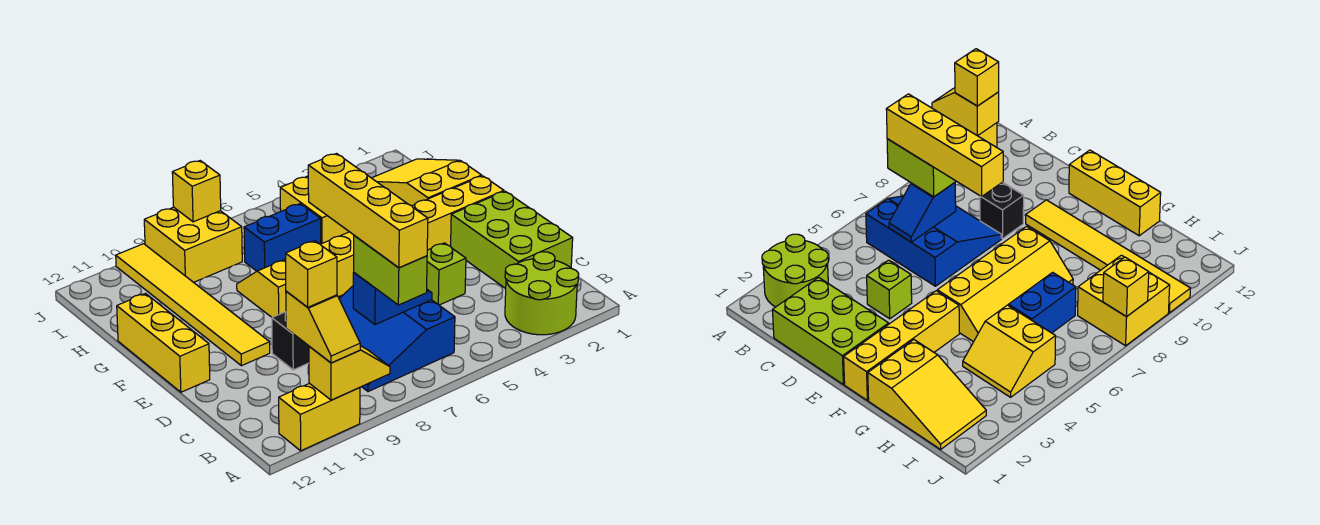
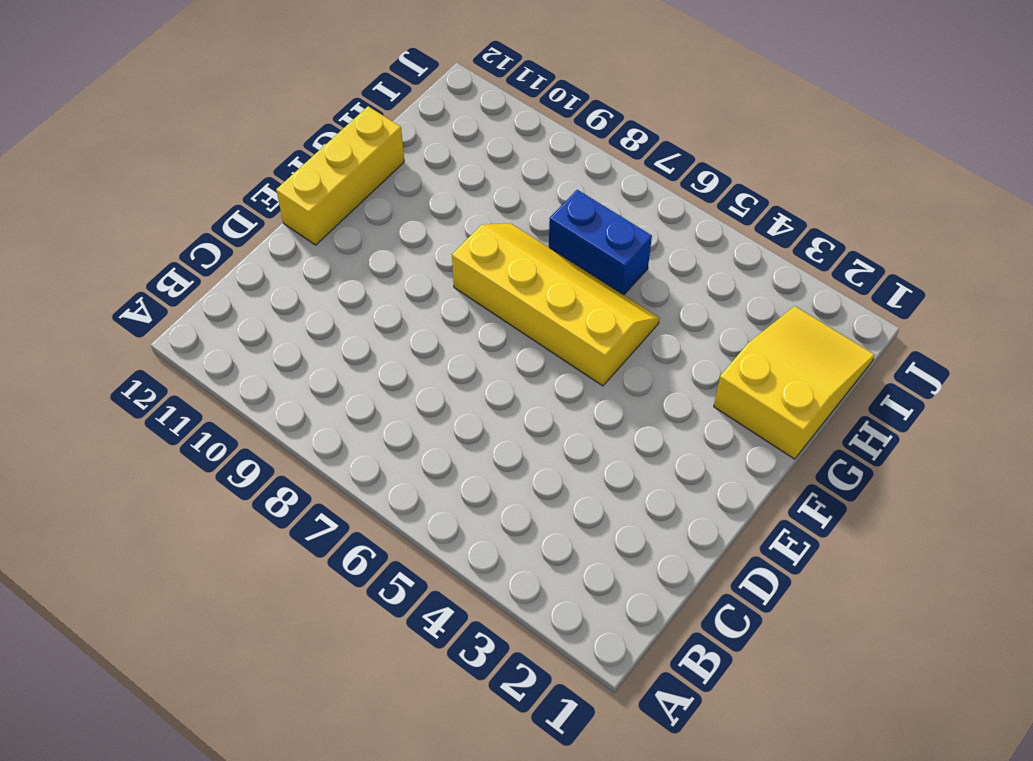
none -> lime 2x2 round brick [505,252,579,335]
none -> yellow 1x2 brick [279,383,360,451]
none -> blue 3x3 slope [339,286,455,392]

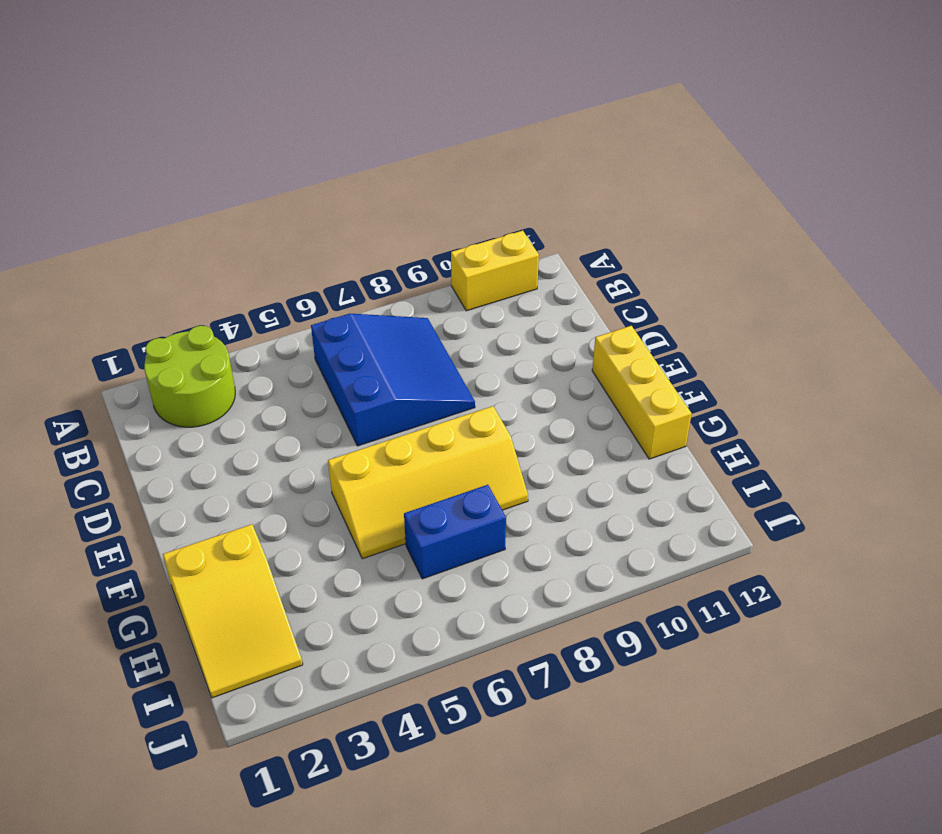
none -> lime 2x3 brick [451,191,573,289]
none -> lime 1x1 brick [427,243,466,305]
none -> black 1x1 brick [272,312,309,370]

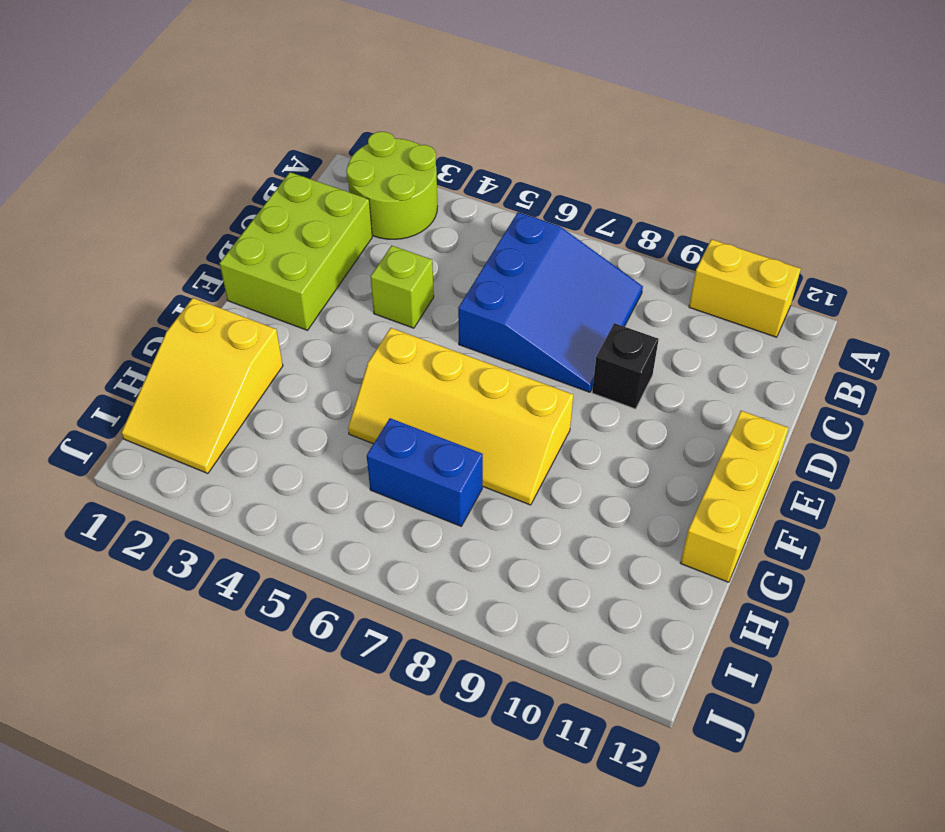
none -> yellow 1x6 tile [116,244,270,366]
none -> yellow 1x4 brick [412,176,504,250]
none -> yellow 2x2 slope [280,176,349,244]

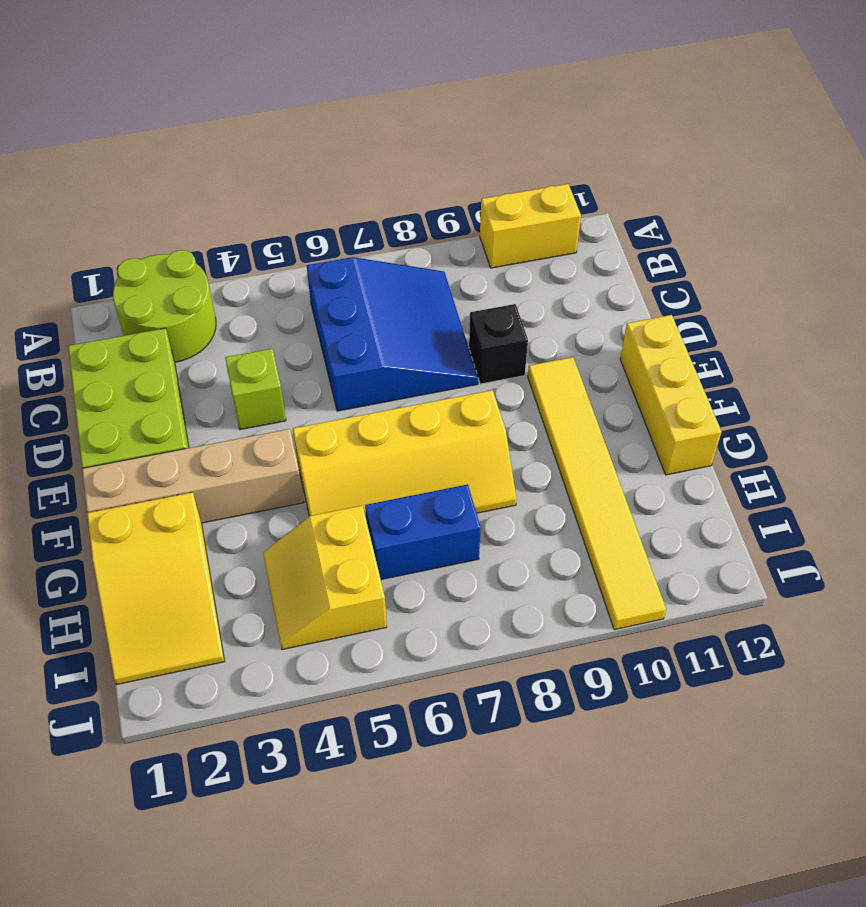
tan 1x4 brick [82,429,304,523] -> yellow 1x4 brick [412,176,504,250]
none -> yellow 2x2 brick [144,207,242,282]
none -> yellow 1x2 slope [309,346,390,400]
none -> blue 1x2 slope [353,273,432,325]

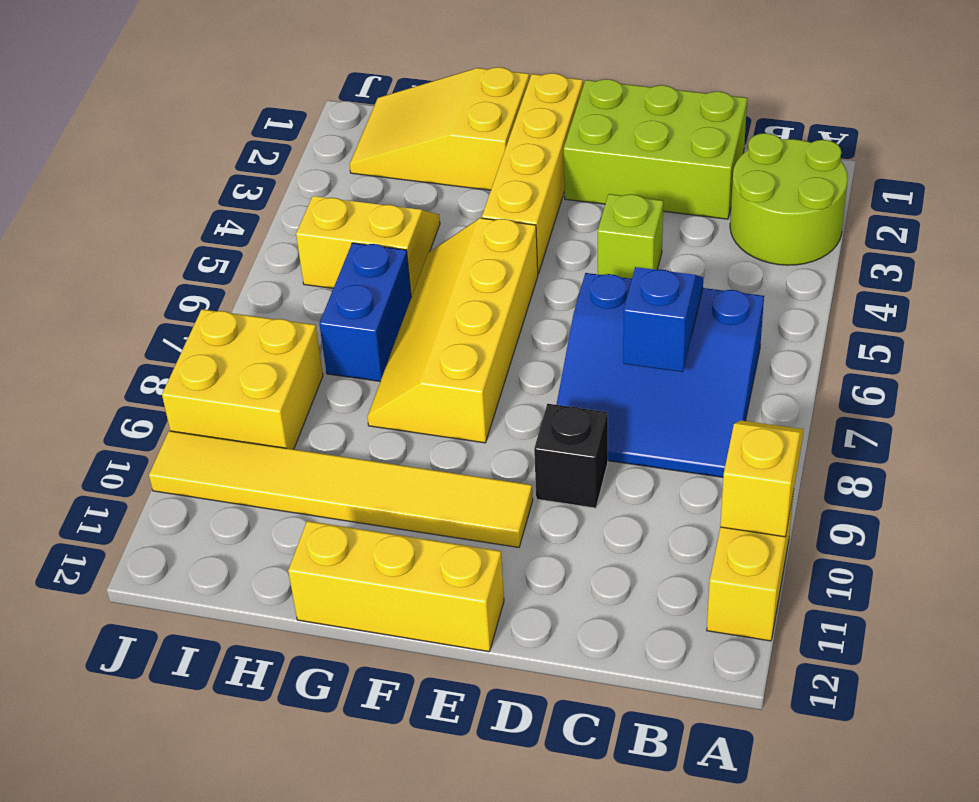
none -> yellow 1x1 brick [172,161,221,222]
none -> yellow 1x2 slope [286,291,360,363]
none -> lime 1x2 brick [354,235,427,305]

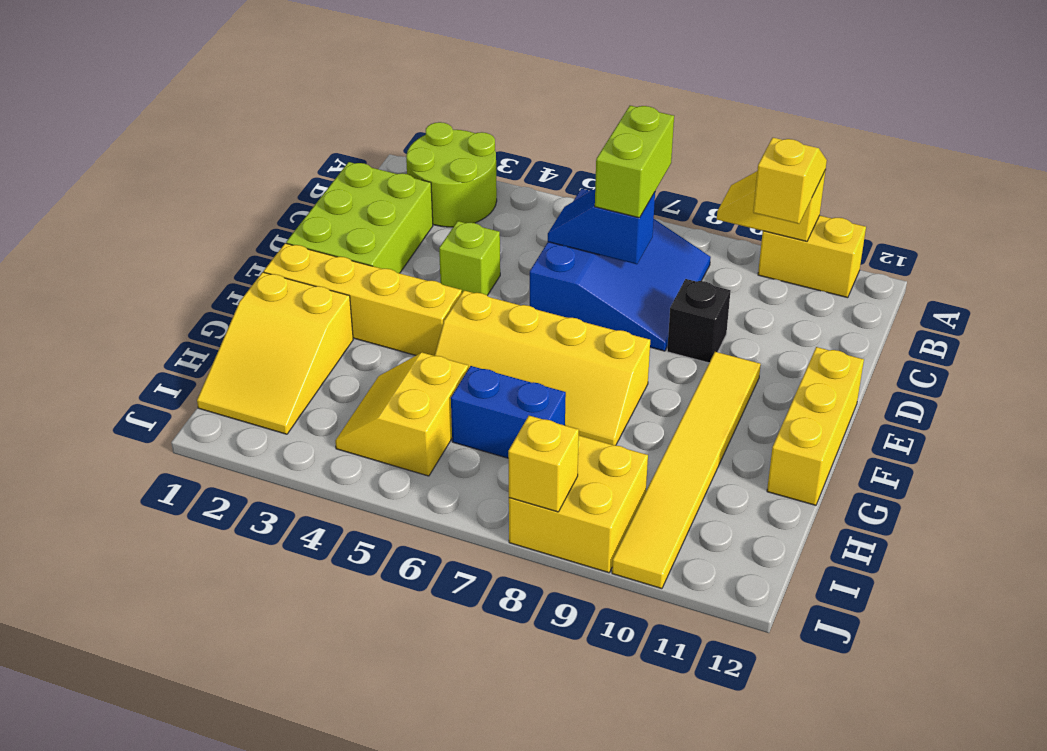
none -> yellow 1x4 brick [308,154,428,268]
none -> yellow 1x1 brick [286,241,337,307]

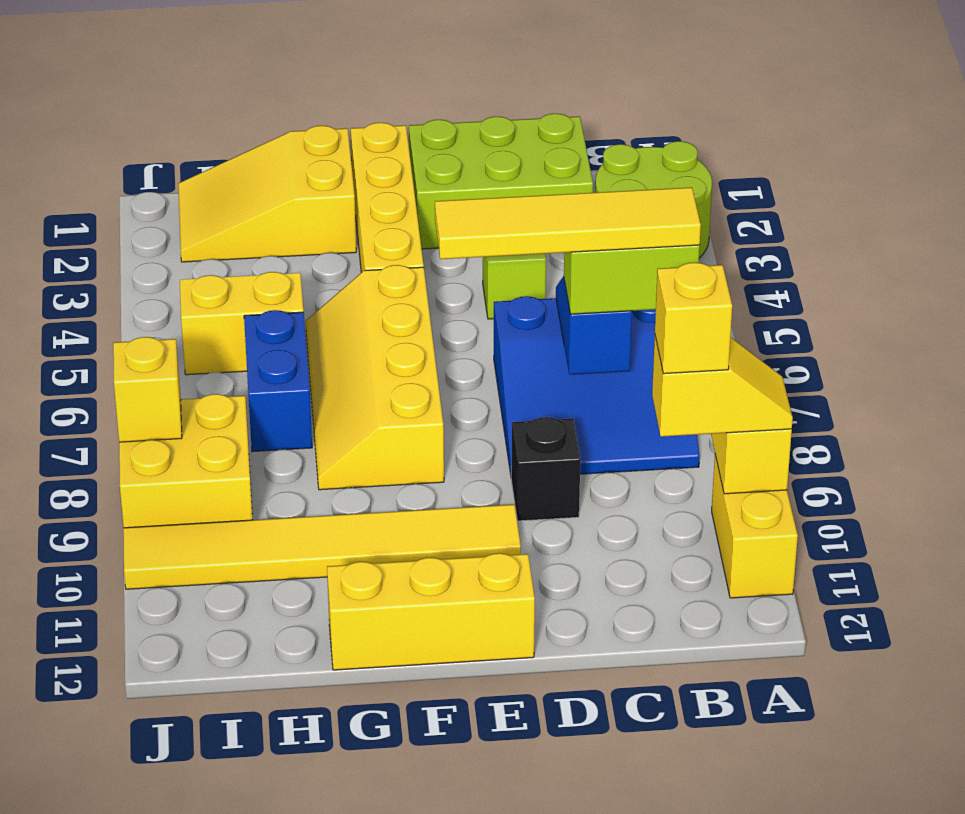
yellow 1x4 tile [435,187,701,259] -> yellow 1x4 brick [308,154,428,268]

